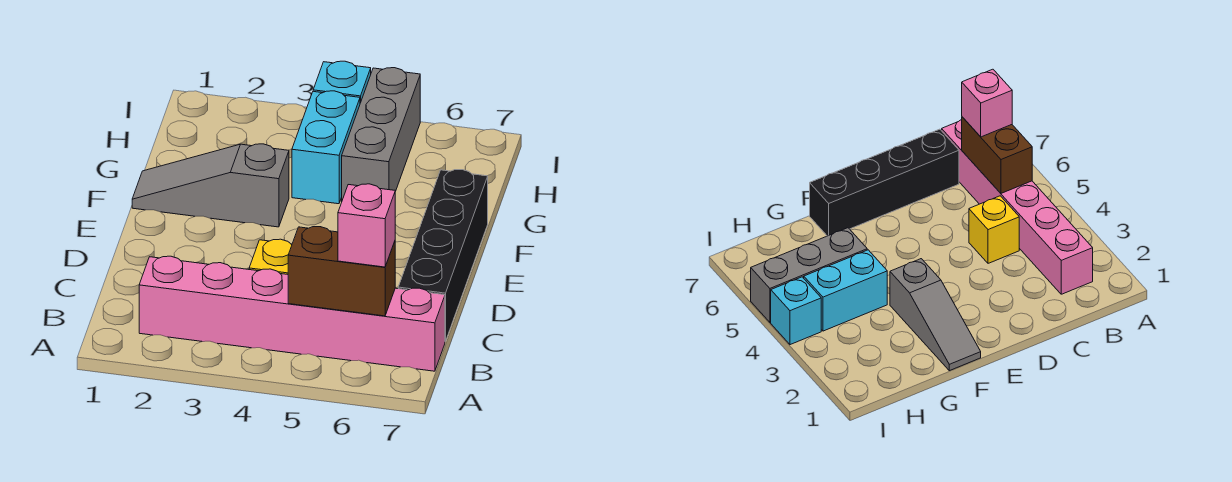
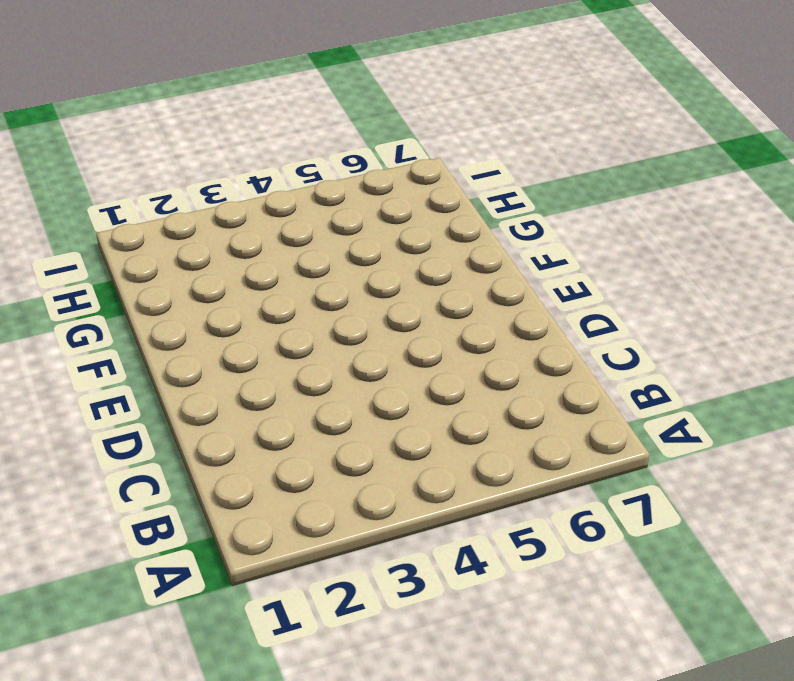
none -> pink 1x6 brick [139,256,445,371]
none -> yellow 1x1 brick [249,239,292,274]

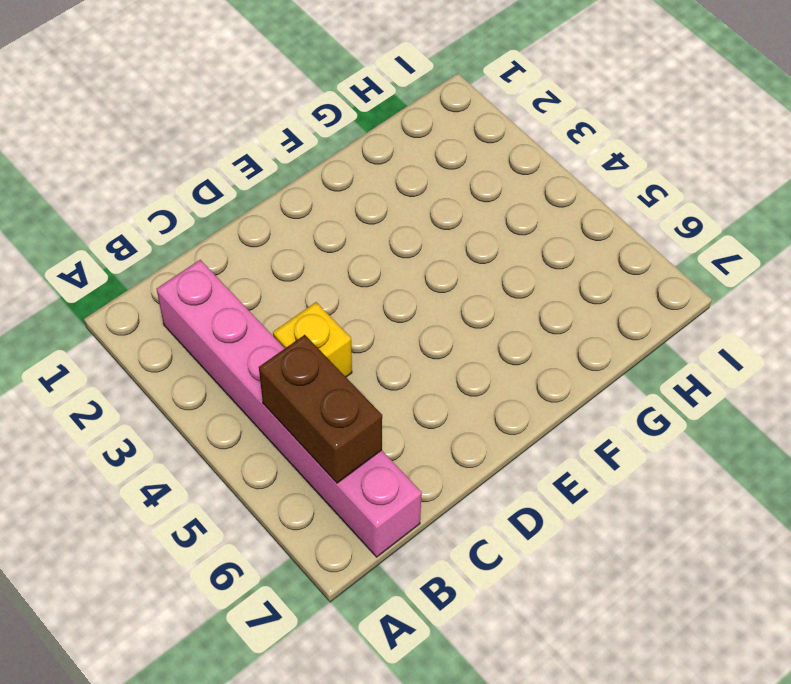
none -> black 1x4 brick [398,170,488,341]
none -> grey 1x3 slope [132,144,289,227]

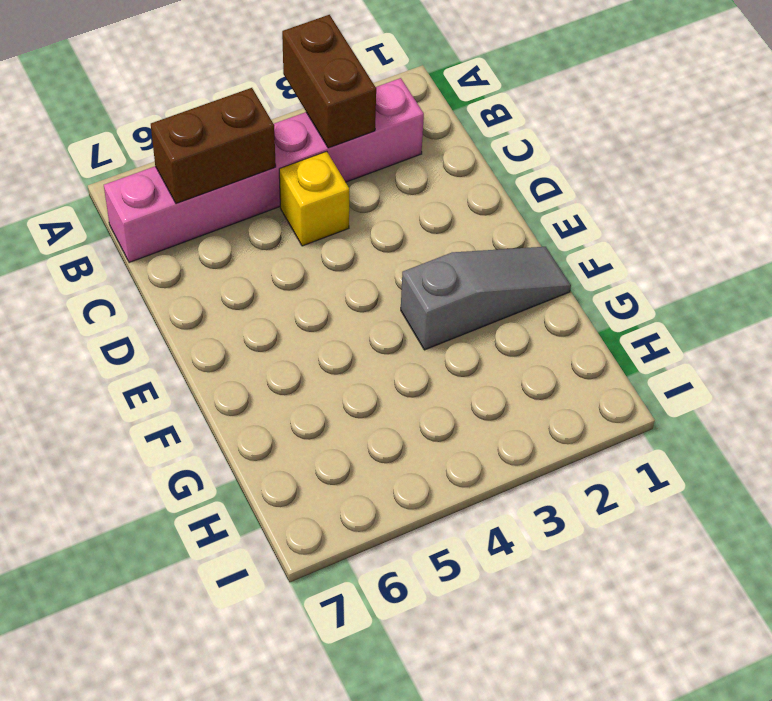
brown 1x2 brick [282,15,376,148] -> none
none -> black 1x4 brick [398,170,488,341]
none -> cyan 1x2 brick [292,91,360,204]

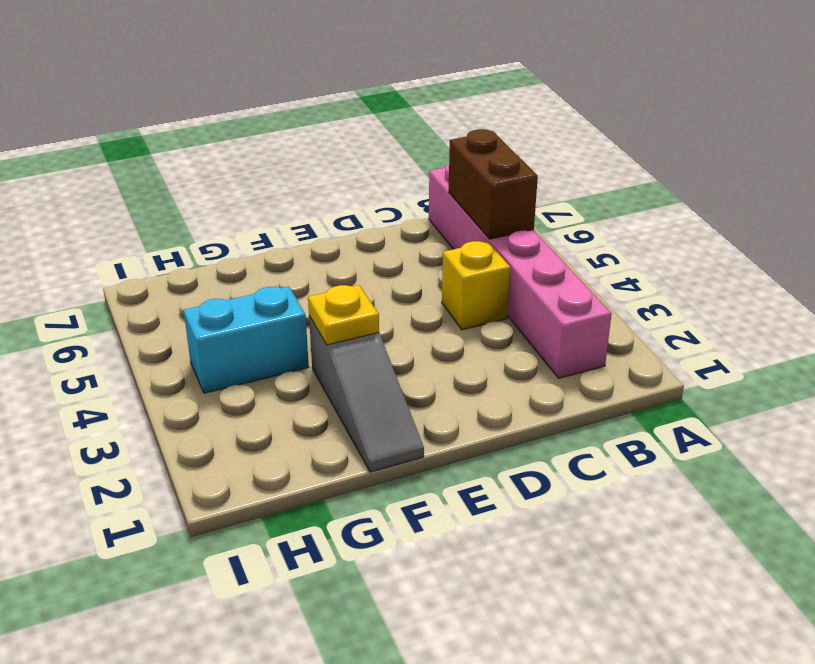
yellow 1x1 plate [308,285,379,345] -> none
none -> black 1x4 brick [398,170,488,341]
none -> grey 1x3 brick [342,68,420,200]

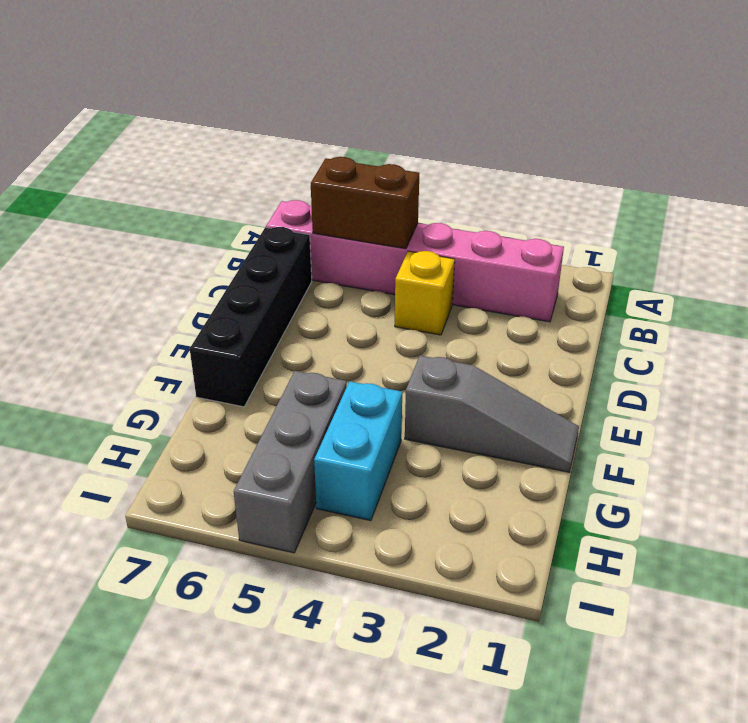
none -> cyan 1x1 brick [313,61,371,103]
none -> pink 1x1 brick [338,184,395,267]

